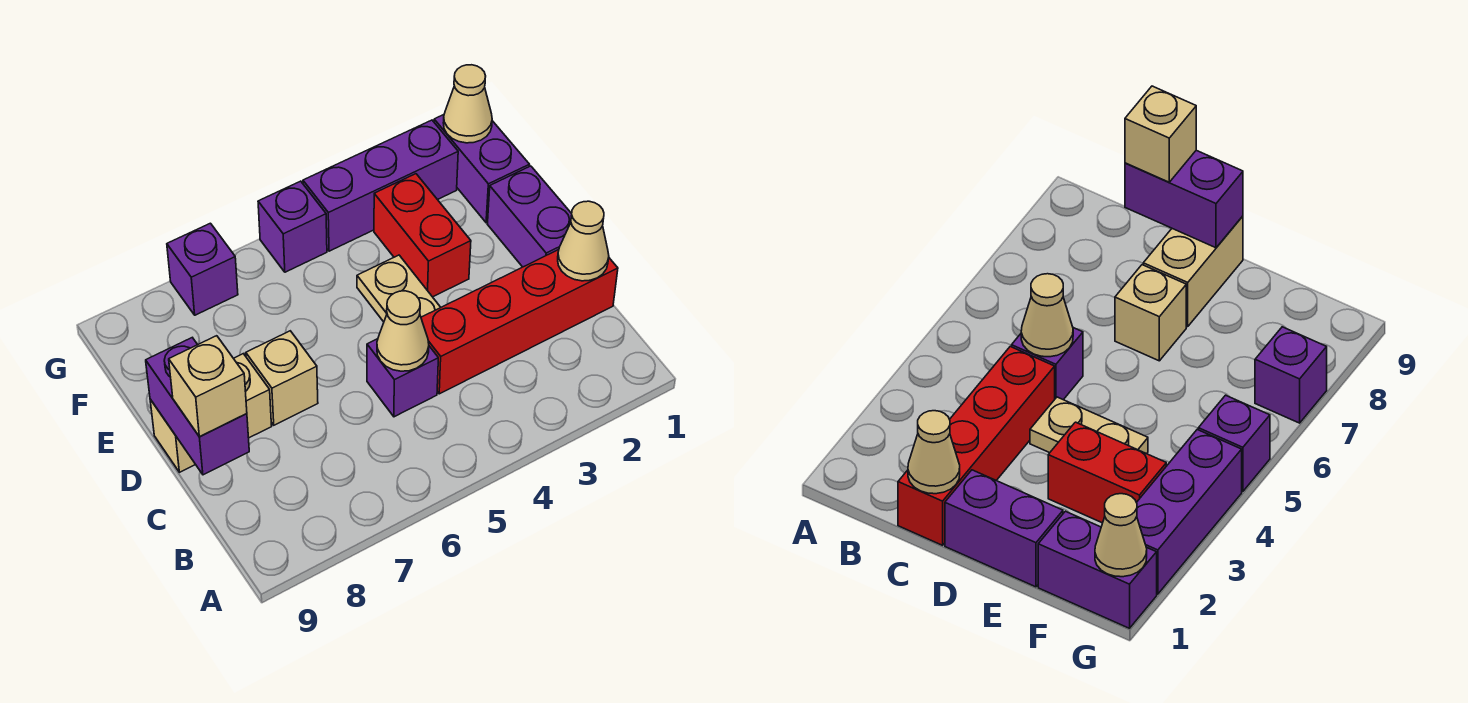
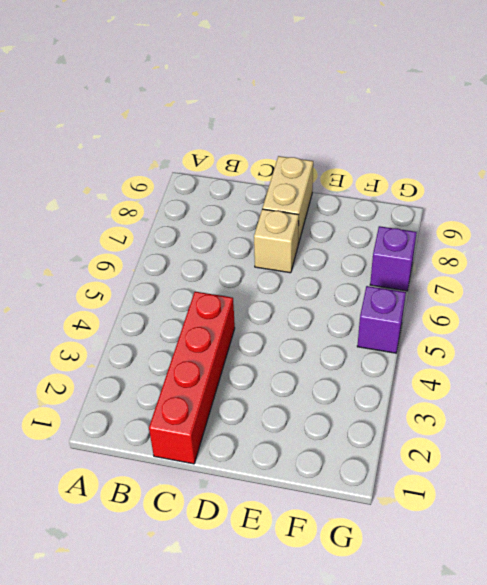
none -> purple 1x1 brick [367,339,438,417]
none -> purple 1x2 brick [487,166,572,267]
none -> tan 1x2 plate [357,255,441,322]

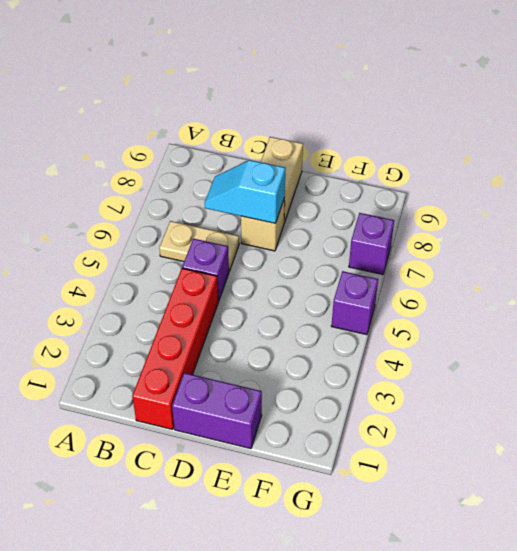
tan 1x2 plate [159,221,239,271] -> tan 1x2 plate moved to [357,255,441,322]
cyan 1x2 slope [205,160,285,223] -> none
none -> red 1x2 brick [374,174,471,297]
none -> purple 1x2 brick [434,115,529,223]
none -> purple 1x3 brick [303,120,458,251]

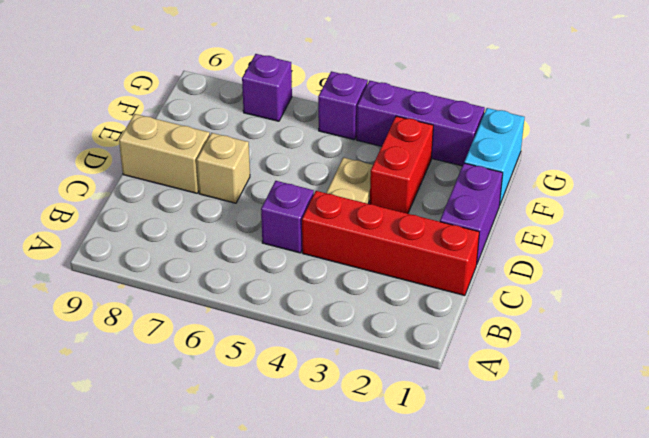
cyan 1x2 brick [464,108,525,204] -> purple 1x2 brick [434,115,529,223]
none -> tan 1x1 cone [558,201,609,281]
none -> tan 1x1 cone [377,291,429,371]
none -> purple 1x2 brick [146,338,249,475]

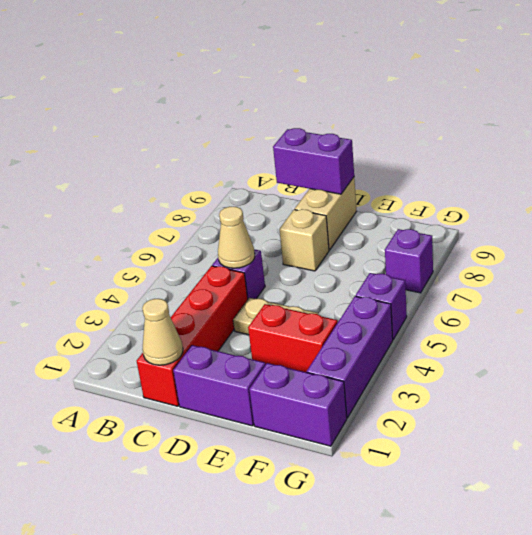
none -> tan 1x1 cone [443,65,492,143]
none -> tan 1x1 brick [169,336,247,437]

